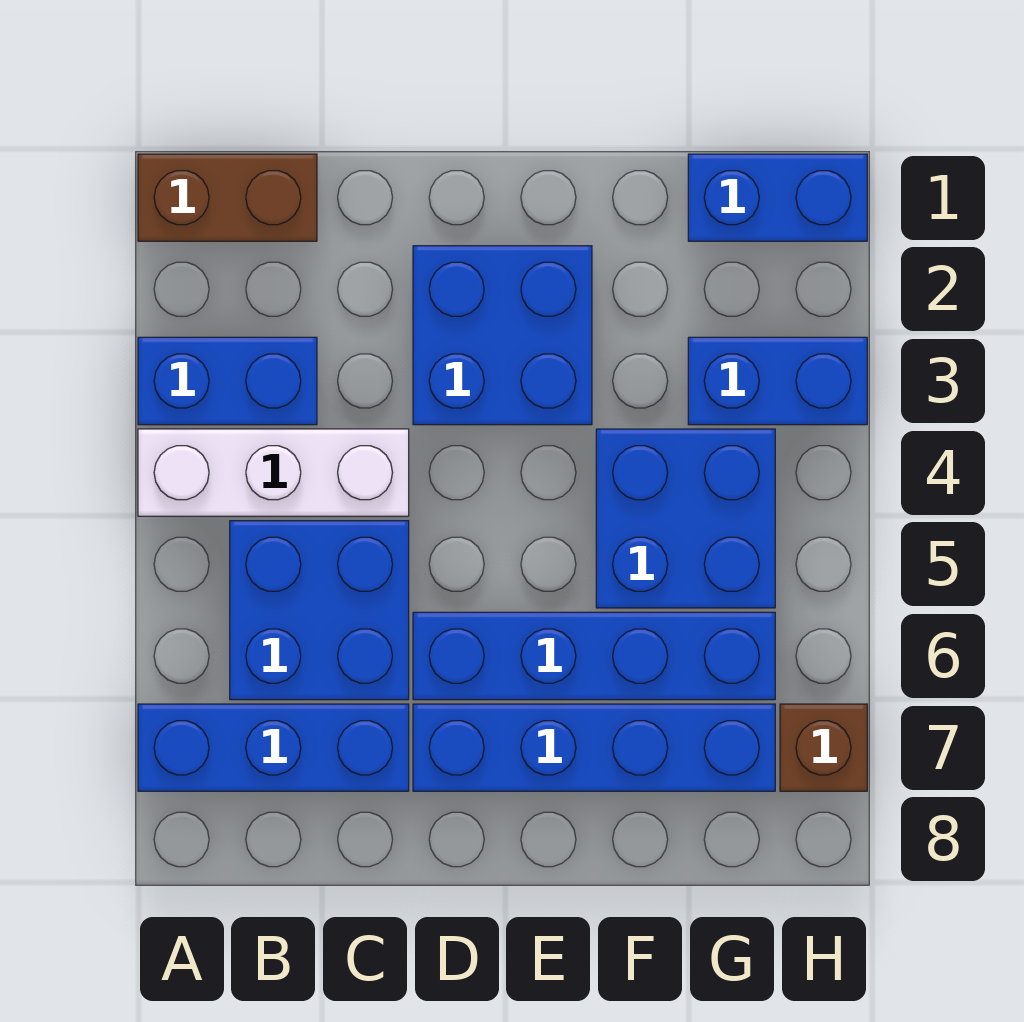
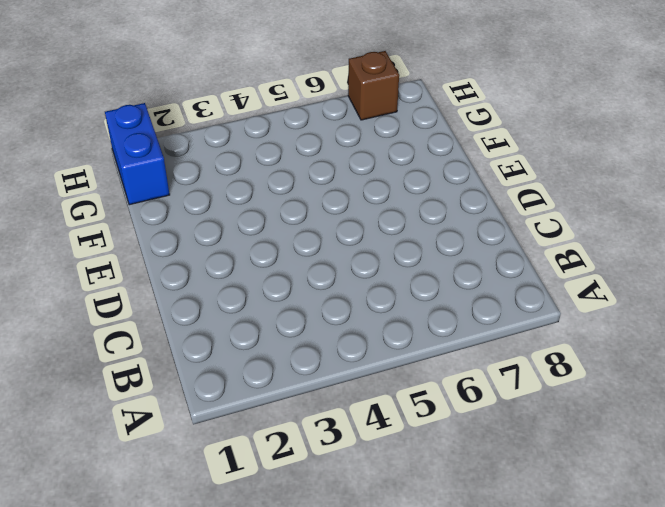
none -> brown 1x2 brick [138,154,317,241]
none -> blue 1x2 brick [138,337,317,425]
none -> white 1x3 brick [138,429,409,516]

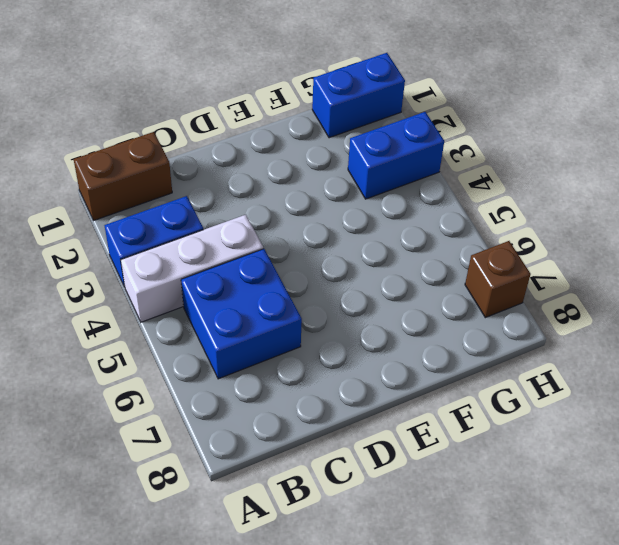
none -> blue 1x3 brick [138,704,409,791]
none -> blue 2x2 brick [413,246,592,425]
none -> blue 1x4 brick [413,612,775,700]

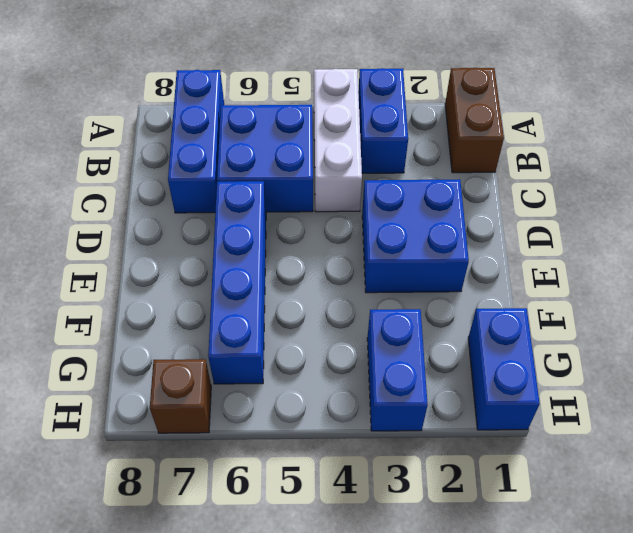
none -> blue 1x4 brick [413,704,775,791]
none -> blue 2x2 brick [596,429,775,608]

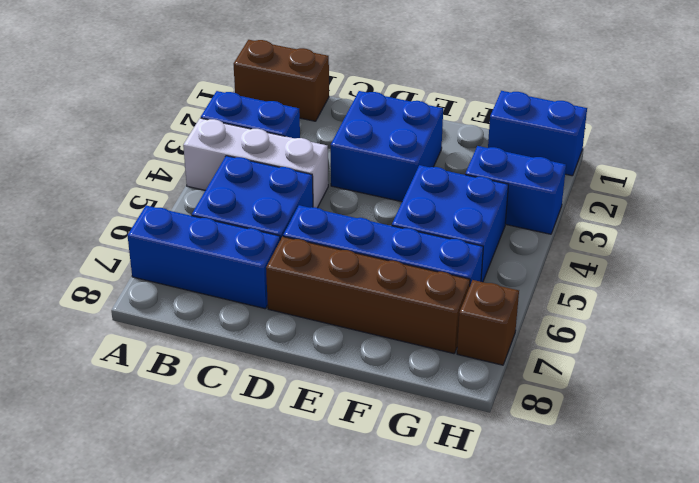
brown 1x4 brick [266,237,470,354] -> blue 1x4 brick [413,704,775,791]

